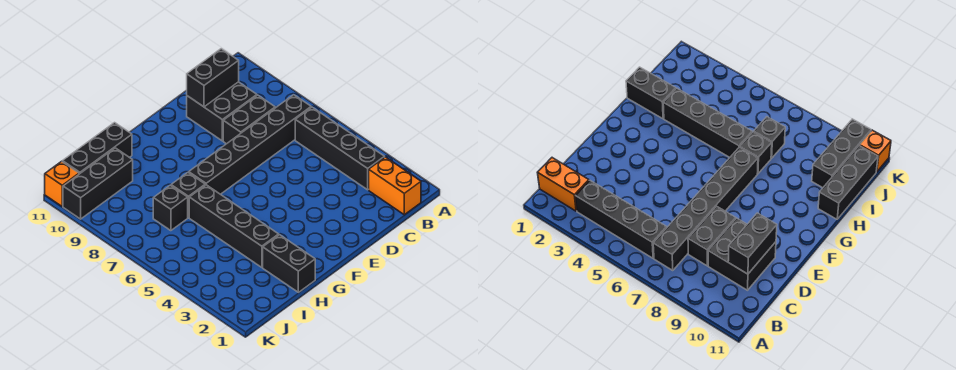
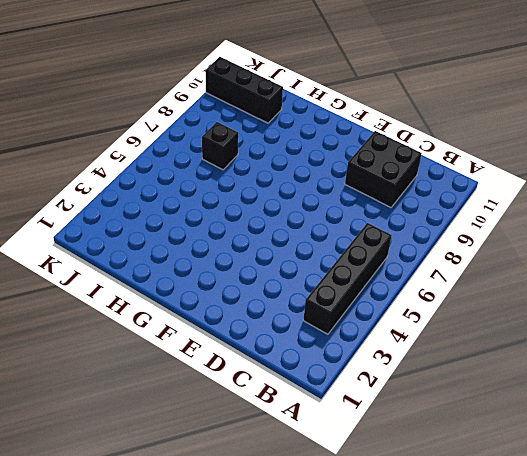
none -> orange 1x2 brick [369,157,421,215]
none -> black 1x6 brick [189,95,311,194]
none -> black 1x2 brick [223,95,275,144]

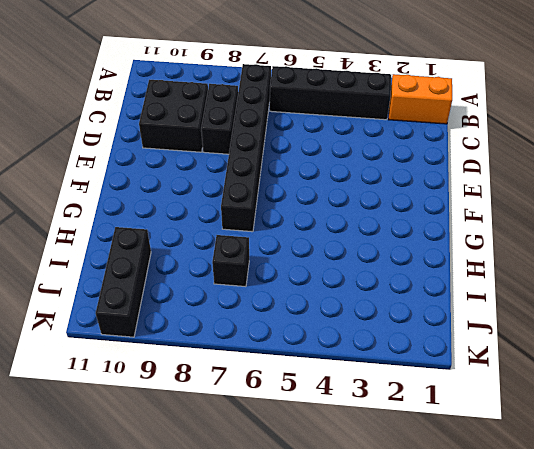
none -> black 1x2 brick [263,235,315,292]
none -> black 1x4 brick [189,185,279,267]
none -> black 1x1 brick [171,173,205,218]

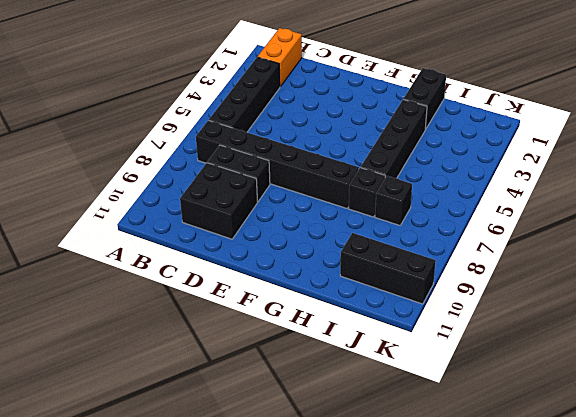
none -> black 1x3 brick [62,123,132,174]
none -> orange 1x1 brick [45,161,79,206]
none -> black 1x2 brick [187,49,239,107]

